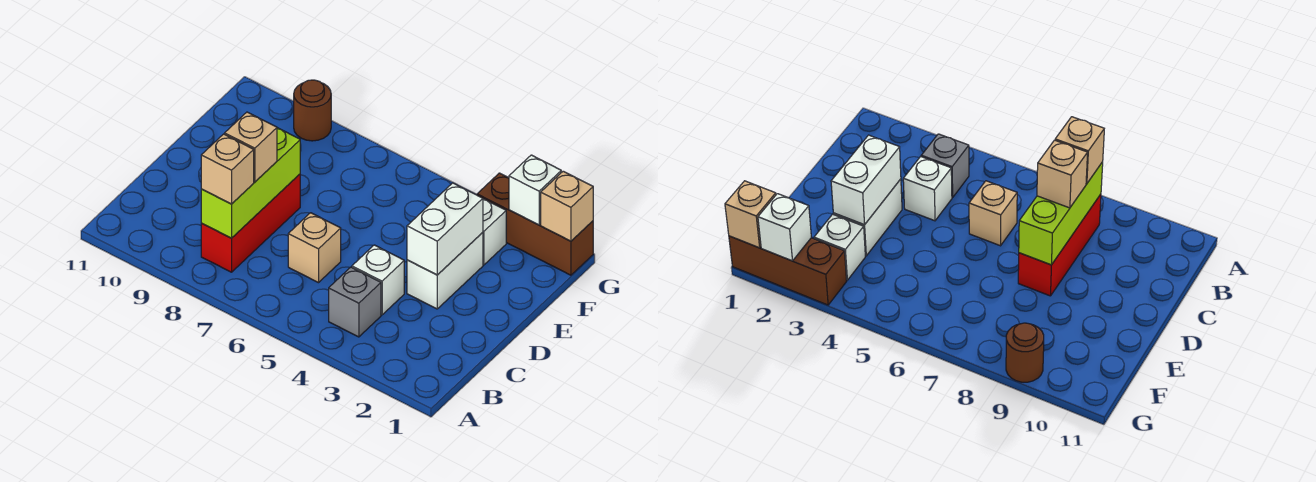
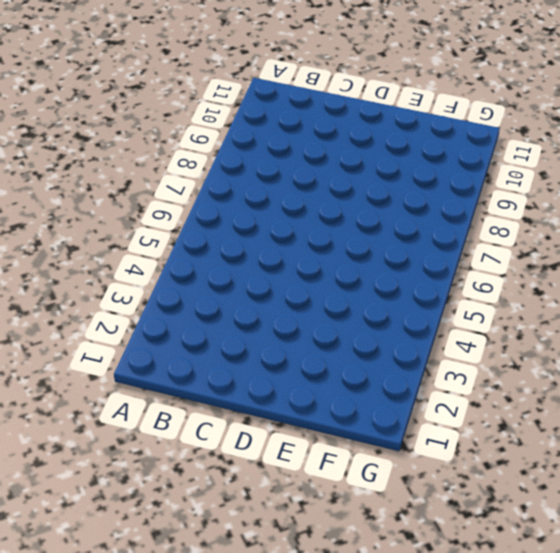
none -> grey 1x1 brick [329,267,381,337]
none -> red 1x3 brick [201,174,300,272]
none -> white 1x1 brick [352,245,404,315]

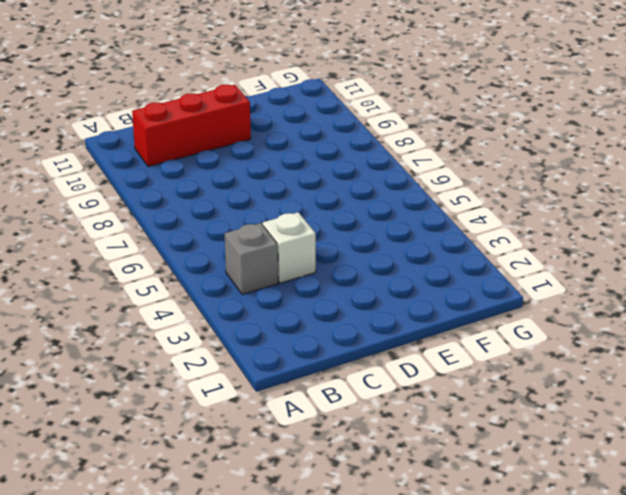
red 1x3 brick [132,84,251,167] -> red 1x3 brick moved to [201,174,300,272]
none -> tan 1x1 brick [288,213,341,283]
none -> white 1x2 brick [407,232,483,309]
none -> white 1x1 brick [483,199,506,265]

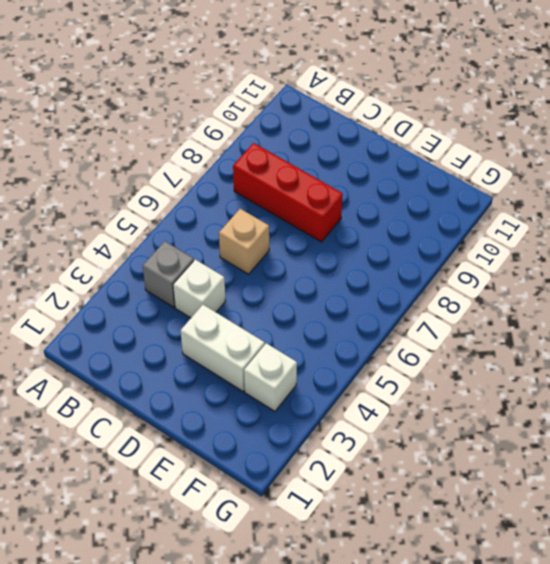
none -> brown 1x3 brick [477,173,593,275]
none -> brown 1x1 round brick [294,80,331,141]
none -> lime 1x3 brick [201,128,300,238]

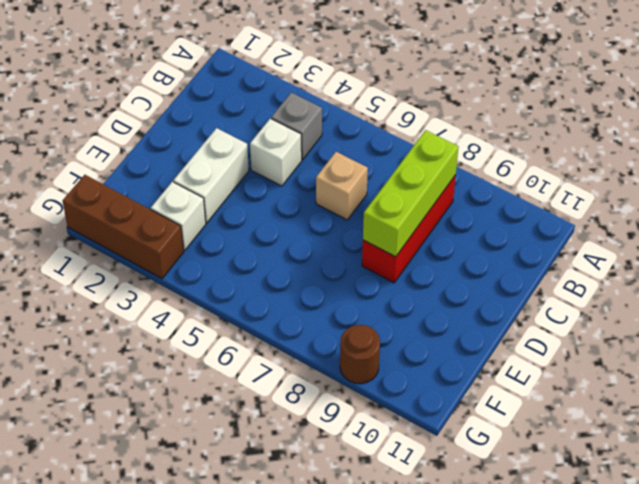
none -> white 1x2 brick [407,183,483,275]
none -> tan 1x1 brick [541,171,593,241]
none -> white 1x1 brick [509,155,561,225]

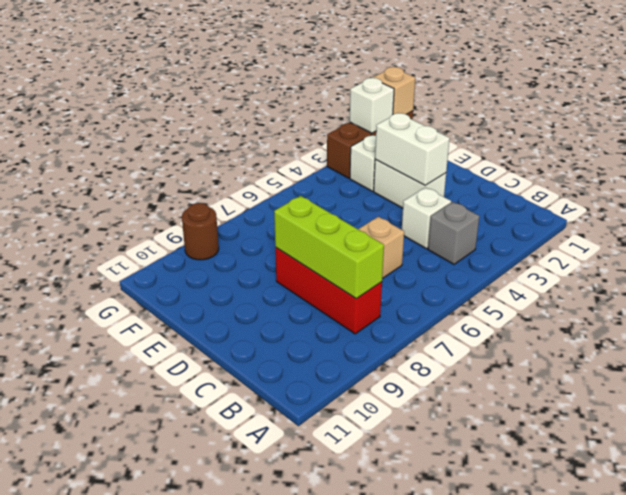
none -> tan 1x1 brick [201,134,254,204]
none -> tan 1x1 brick [225,112,277,182]

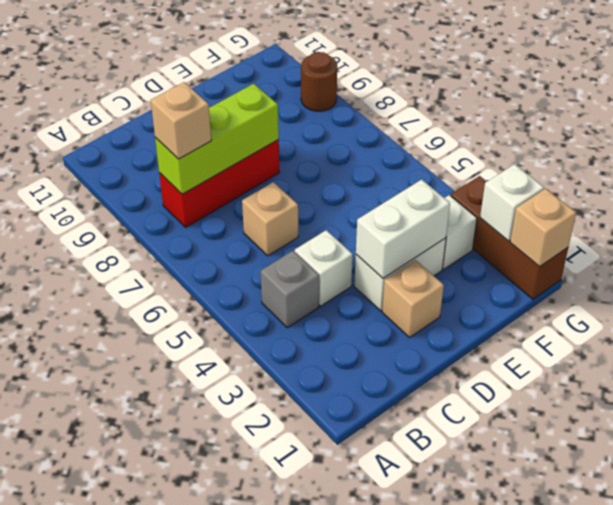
tan 1x1 brick [382,260,444,337] -> tan 1x1 brick moved to [225,112,277,182]

